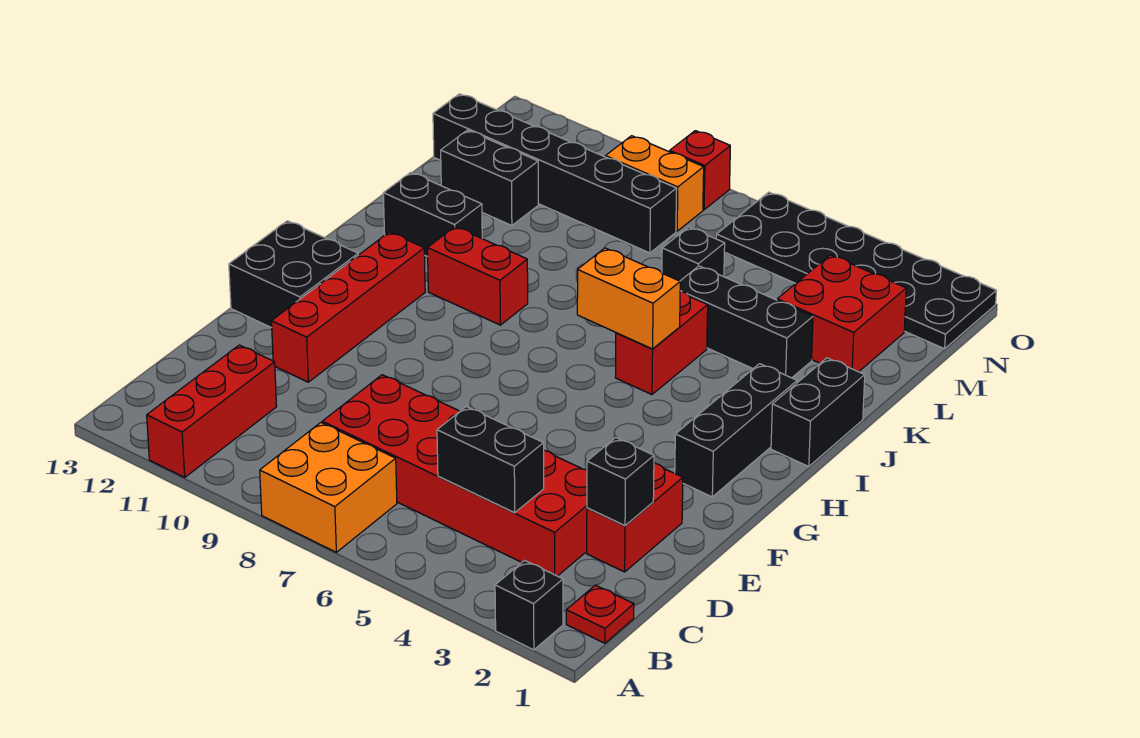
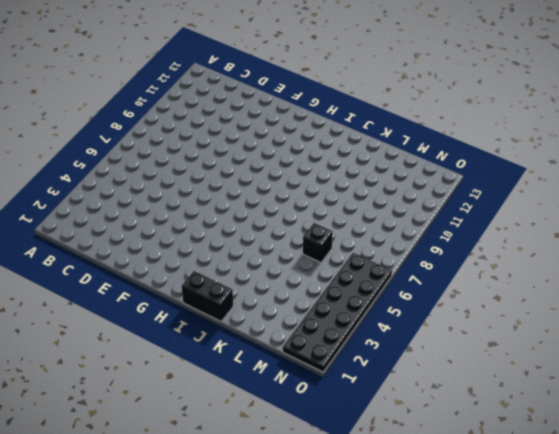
none -> black 1x1 brick [495,560,563,650]
none -> orange 2x2 brick [260,423,397,552]
none -> red 1x3 brick [147,345,277,477]

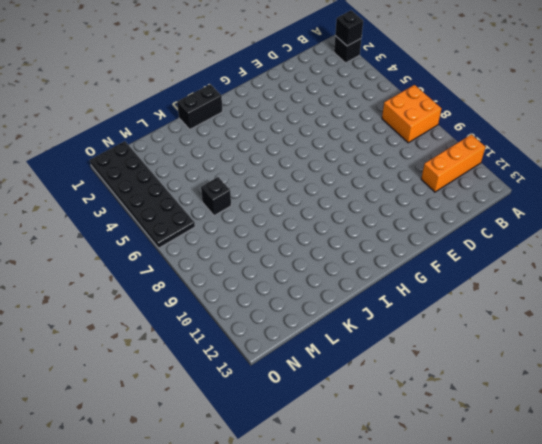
black 1x1 brick [335,10,363,46] -> black 1x1 brick moved to [587,438,654,526]
orange 1x3 brick [421,134,485,192] -> red 1x3 brick [147,345,277,477]
none -> red 1x1 plate [566,585,634,643]
none -> red 2x6 brick [322,375,587,576]
none -> red 1x2 brick [587,463,683,572]

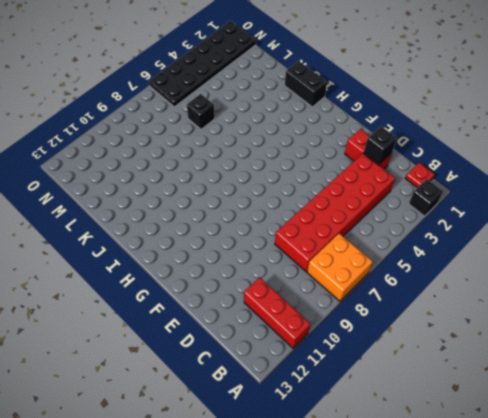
none -> red 1x4 brick [271,232,425,382]
none -> black 2x2 brick [229,221,358,328]
none -> black 1x3 brick [675,364,797,497]

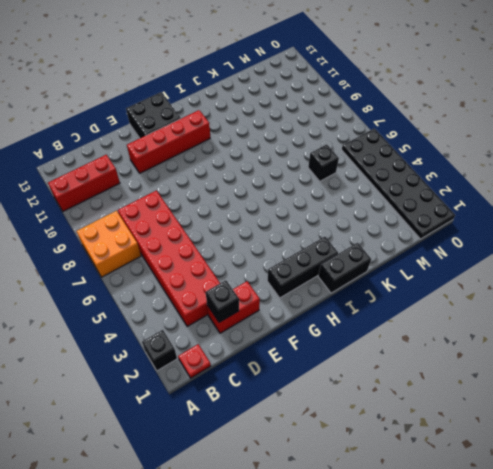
none -> red 1x2 brick [615,291,708,395]
none -> red 1x2 brick [427,227,528,325]
none -> black 1x2 brick [383,172,482,257]

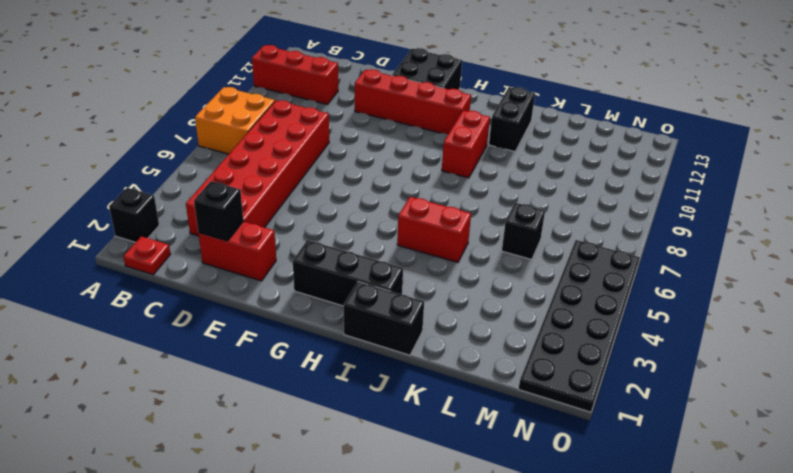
none -> black 1x3 brick [680,266,813,378]
none -> red 2x2 brick [777,255,906,372]
none -> black 1x2 brick [441,130,538,226]

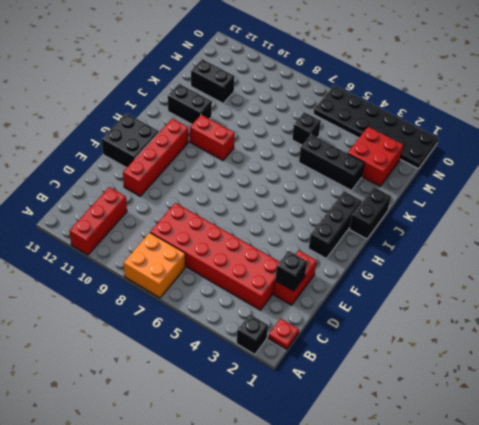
none -> red 1x2 brick [615,291,708,395]
none -> black 1x6 brick [433,94,677,253]
none -> orange 1x2 brick [606,136,704,231]

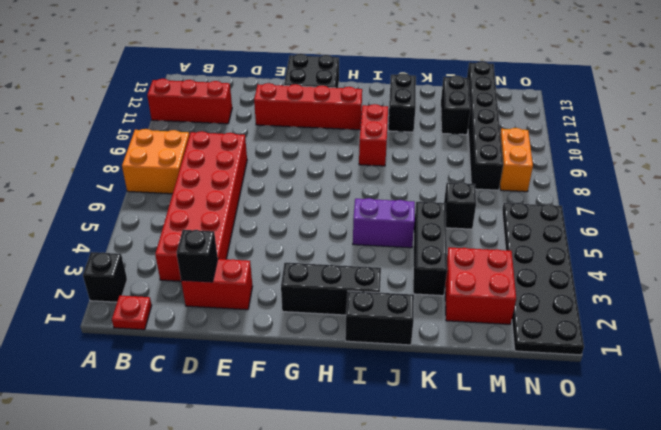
purple 1x2 brick [353,198,415,248] -> red 1x2 brick [615,291,708,395]
none -> red 1x1 brick [670,131,730,210]
none -> black 1x2 brick [437,406,544,513]
none -> orange 1x2 brick [577,248,680,349]

